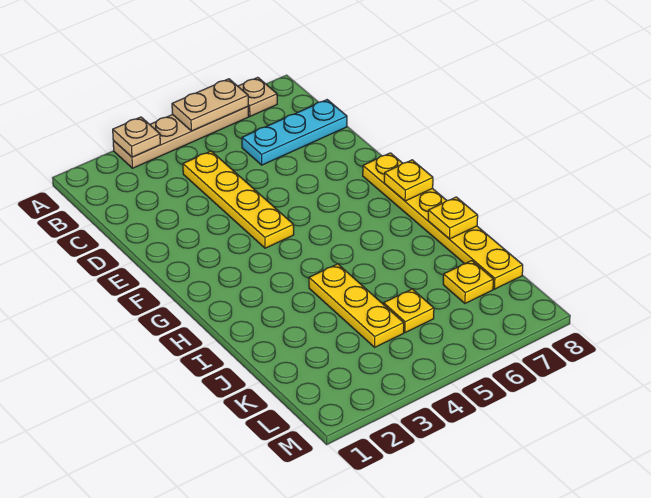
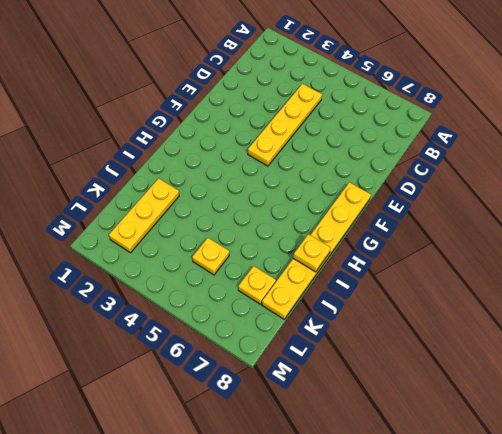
yellow 1x3 plate [109,178,179,253] -> yellow 1x3 plate moved to [309,264,404,347]
none -> tan 1x4 plate [113,107,249,168]
none -> tan 1x1 plate [238,77,277,116]
none -> cyan 1x3 plate [242,100,347,165]

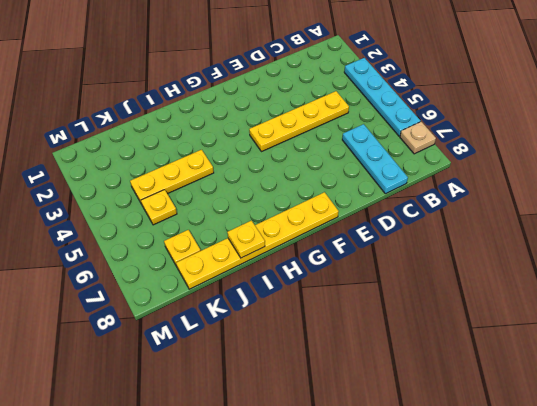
cyan 1x4 plate [344,58,421,136] -> tan 1x4 plate [113,107,249,168]
none -> tan 1x1 plate [113,117,160,157]
none -> tan 1x2 plate [172,79,248,131]
none -> yellow 1x1 plate [384,160,433,201]

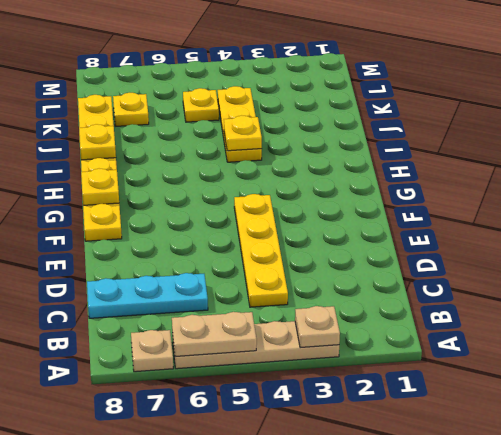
yellow 1x1 plate [224,115,262,151] -> none

